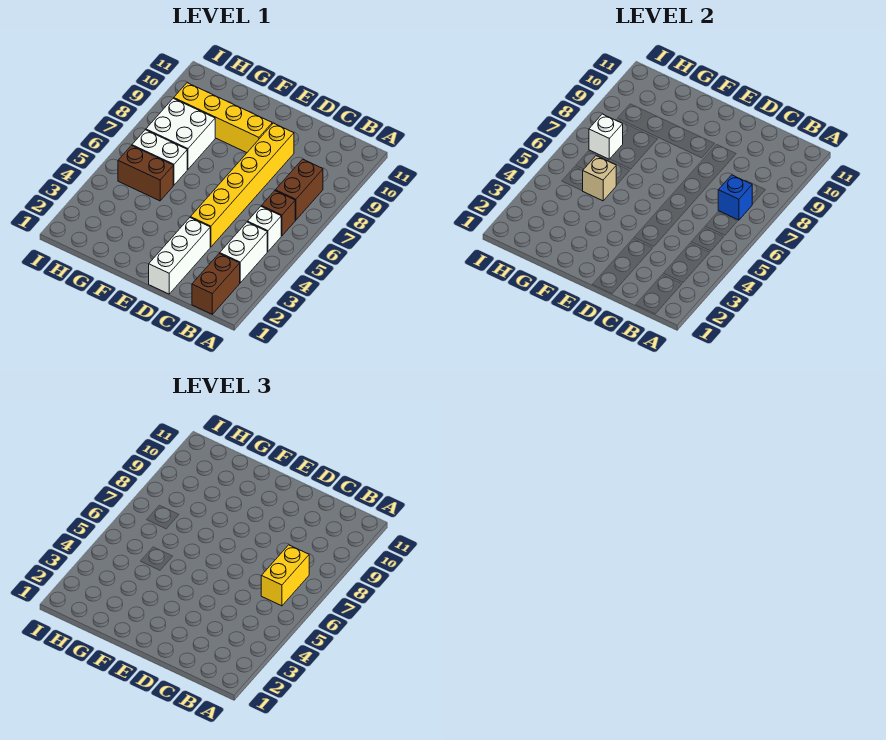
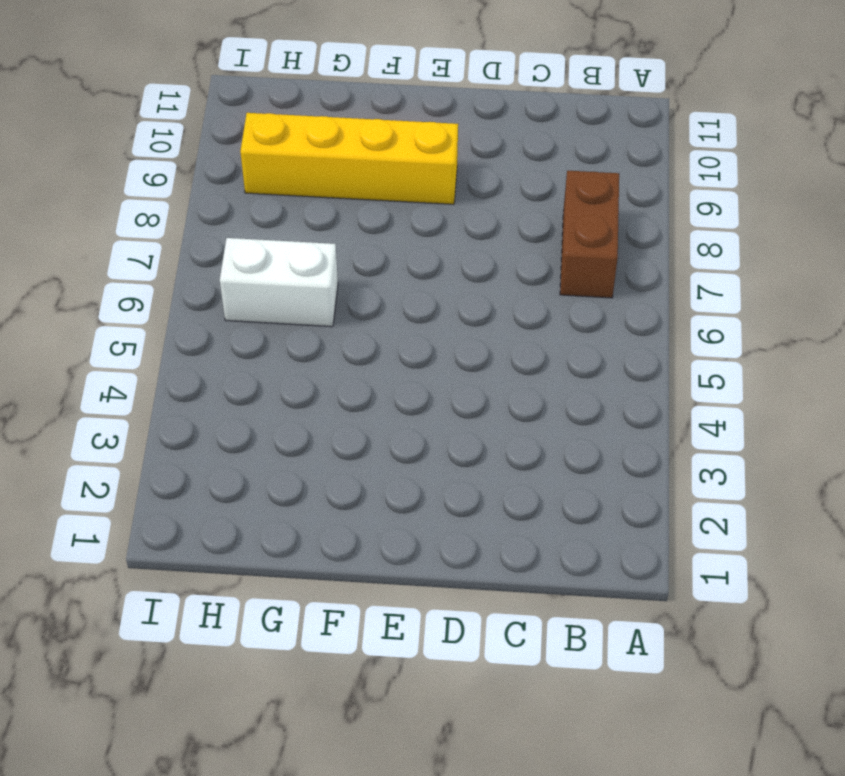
none -> brown 1x2 brick [192,253,240,314]
none -> white 1x2 brick [220,222,267,283]
none -> white 1x1 brick [248,207,281,251]

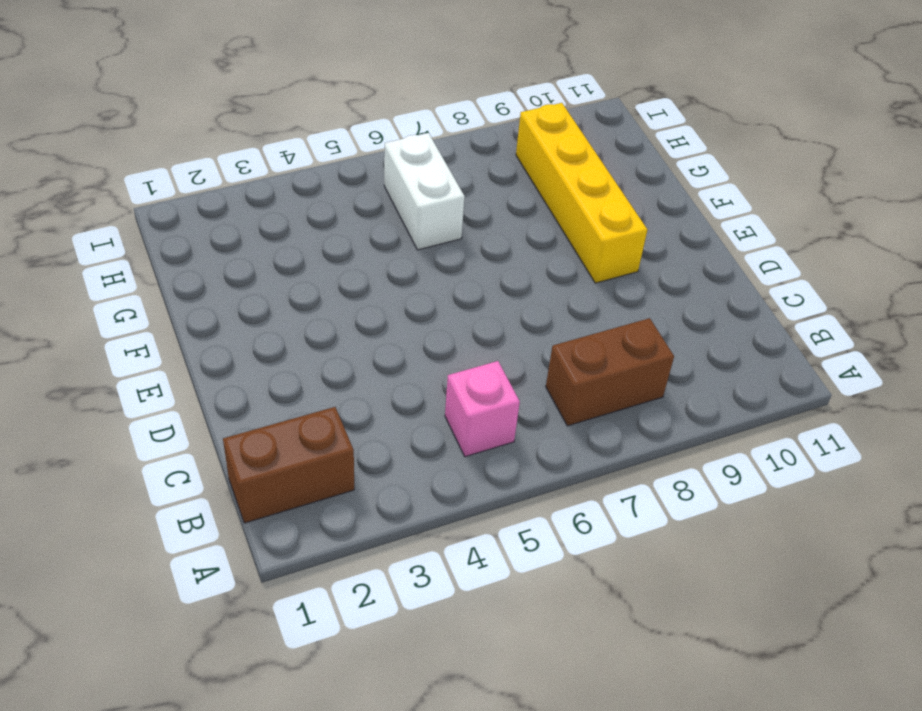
pink 1x1 brick [445,361,520,457] -> white 1x1 brick [248,207,281,251]
none -> white 1x2 brick [220,222,267,283]
none -> brown 1x1 brick [261,191,295,236]
none -> white 1x3 brick [149,218,210,294]

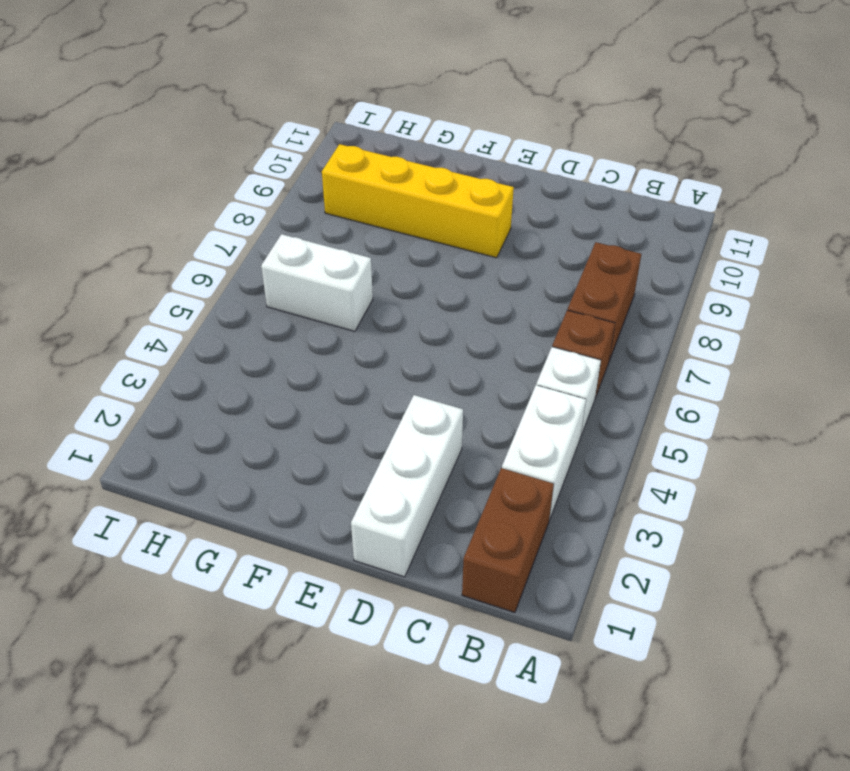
none -> yellow 1x6 brick [190,123,294,247]
none -> brown 1x2 brick [118,146,173,201]
none -> white 2x2 brick [146,98,215,169]

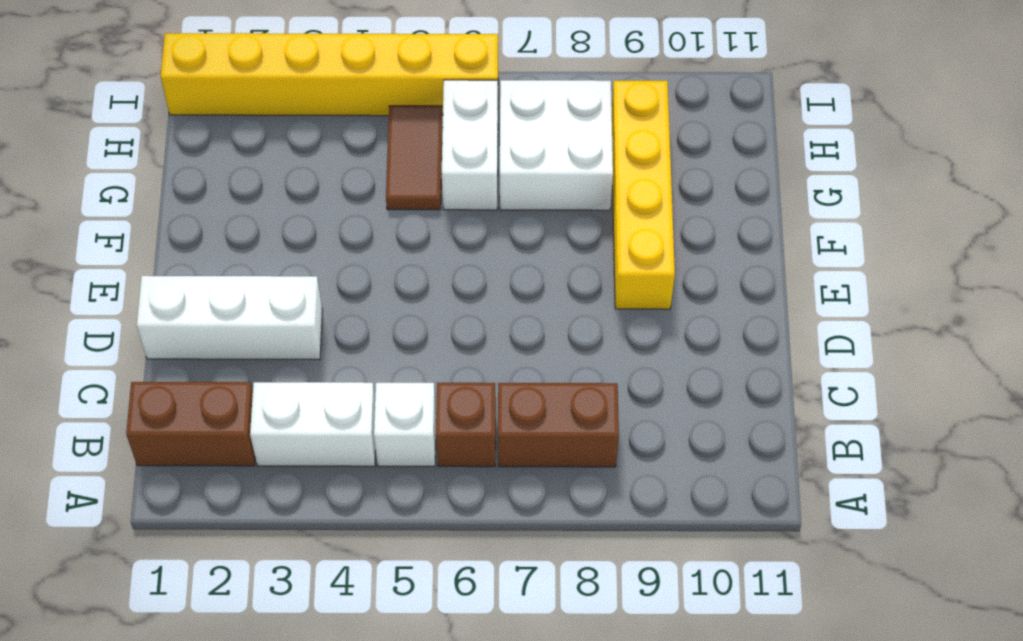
brown 1x2 tile [386,106,443,210] -> brown 1x2 brick [118,146,173,201]
yellow 1x6 brick [161,33,498,116] -> yellow 1x6 brick moved to [190,123,294,247]
none -> blue 1x1 brick [718,175,752,220]
none -> tan 1x1 brick [583,156,616,201]
none -> white 1x1 brick [589,114,623,159]

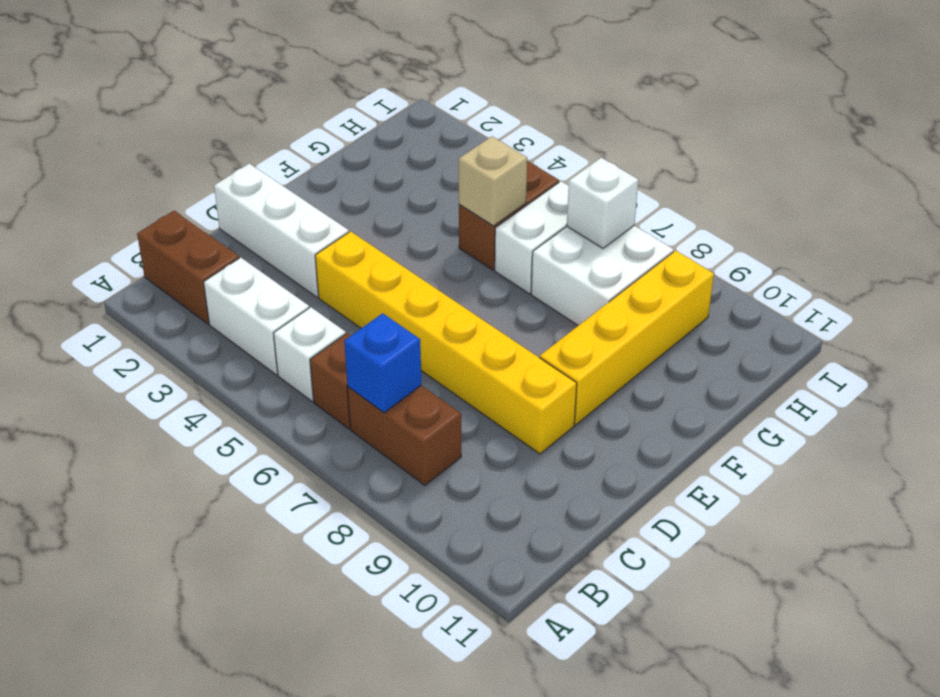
none -> yellow 1x2 brick [261,545,309,606]

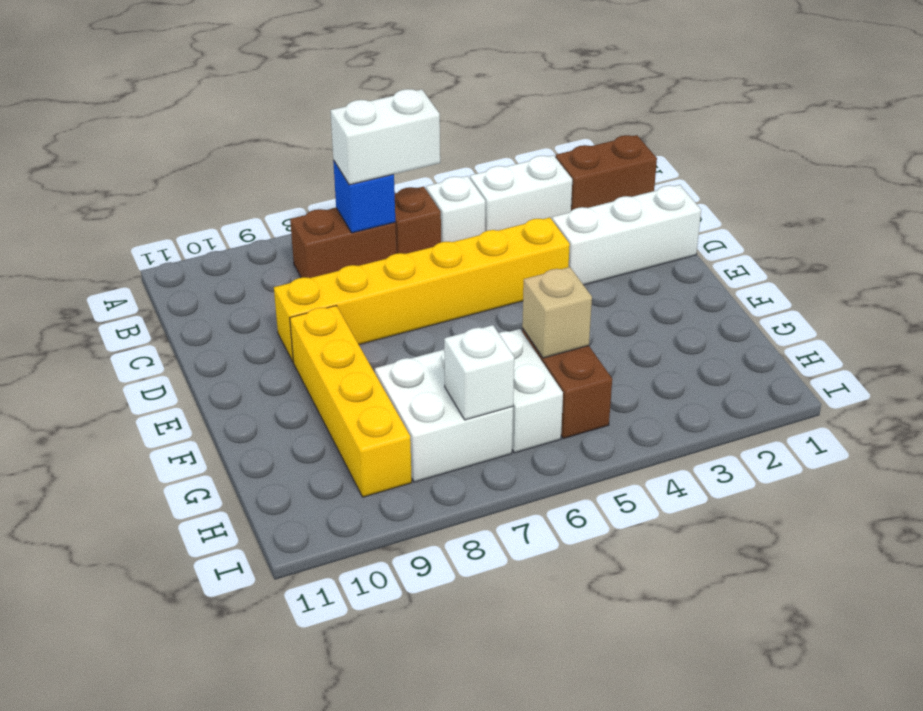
white 1x2 brick [330,89,440,185] -> yellow 1x2 brick [261,545,309,606]

